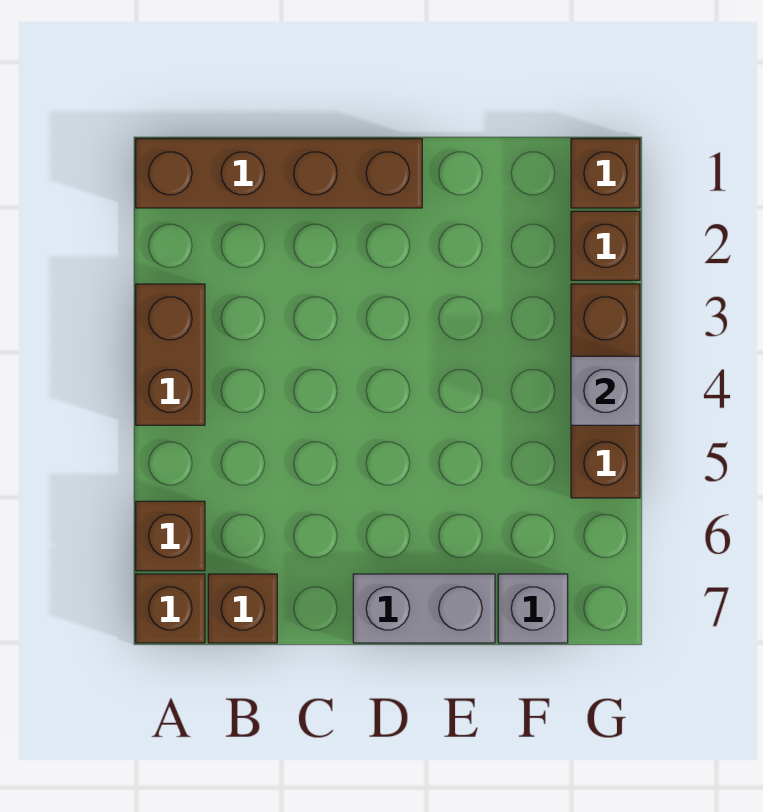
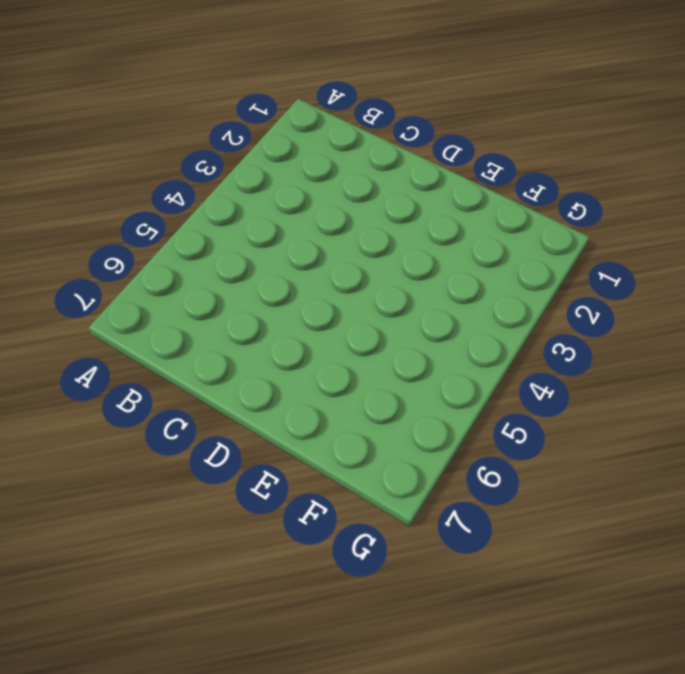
none -> brown 1x4 brick [136,139,422,208]
none -> brown 1x2 brick [136,284,205,425]

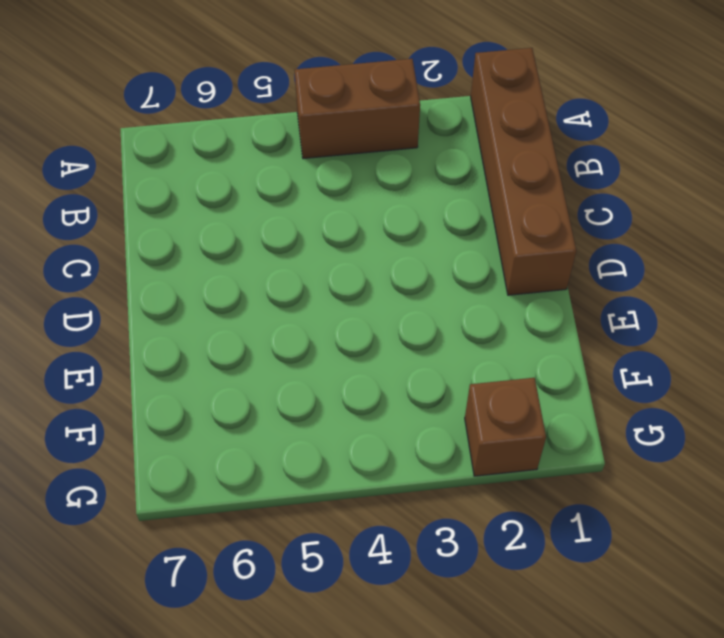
none -> brown 1x1 brick [136,501,205,571]
none -> brown 1x1 brick [136,574,205,643]

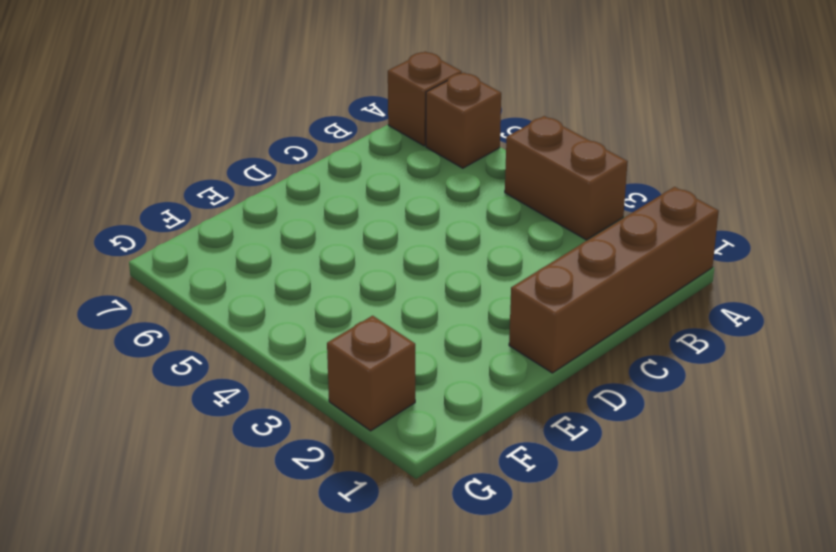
none -> brown 1x1 brick [208,574,277,643]
none -> grey 1x2 brick [353,574,495,643]

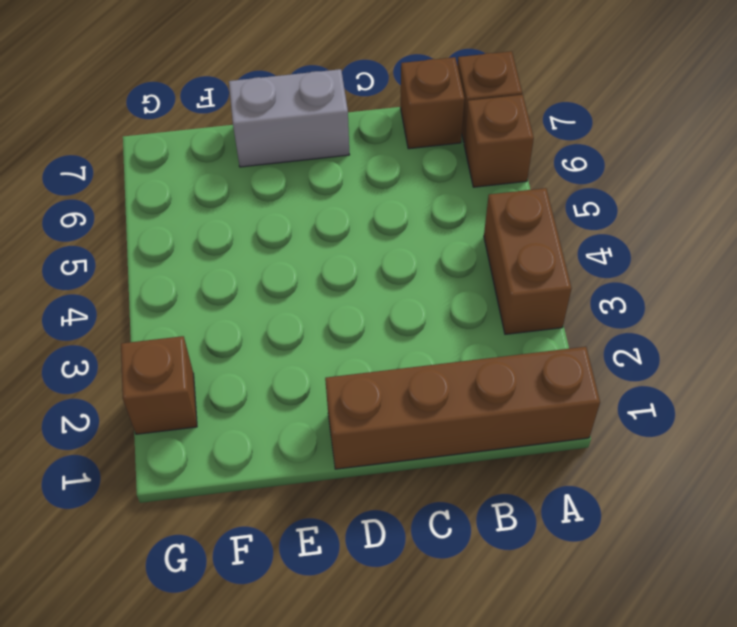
none -> grey 1x1 brick [498,574,568,643]
none -> brown 1x1 brick [571,139,640,208]

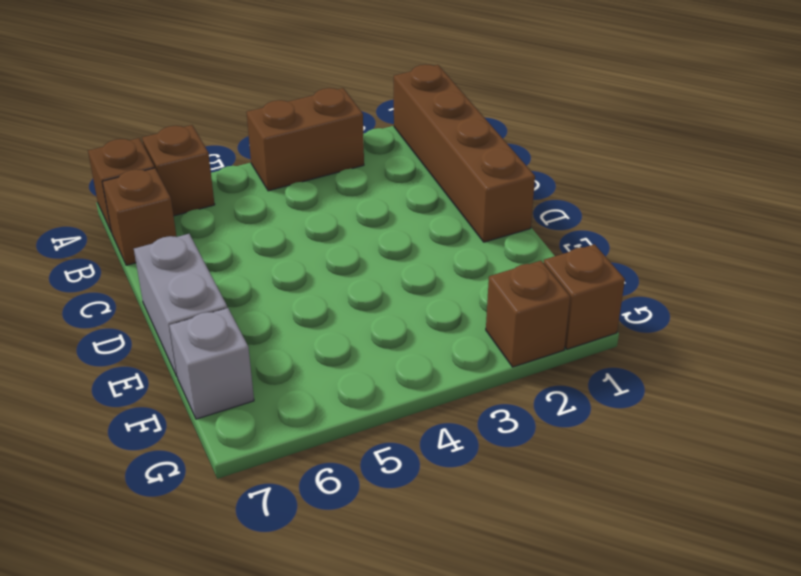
none -> brown 1x3 brick [571,284,640,498]
none -> grey 1x1 brick [571,356,640,425]

